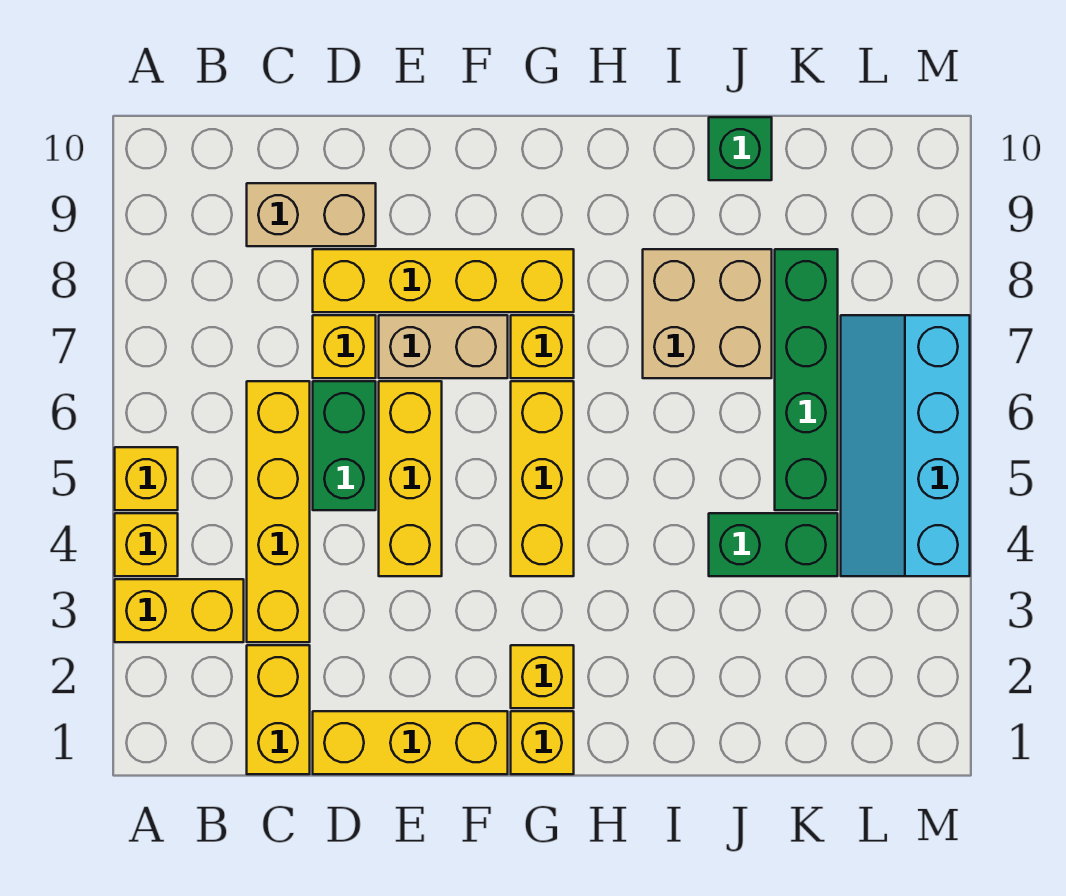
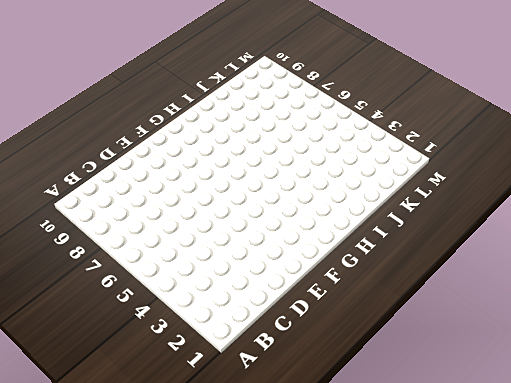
none -> yellow 1x2 brick [115,579,244,642]
none -> yellow 1x1 brick [115,513,178,576]
none -> yellow 1x1 brick [115,447,178,510]

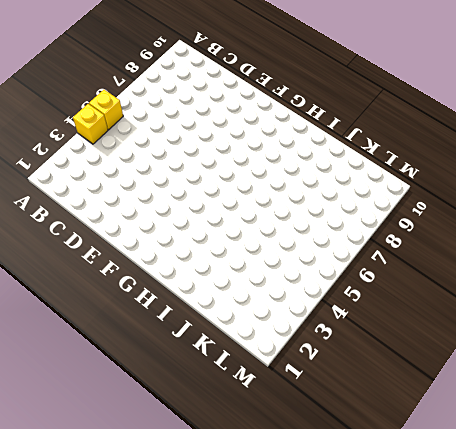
none -> yellow 1x2 brick [115,579,244,642]
none -> yellow 1x2 brick [247,645,310,774]
none -> yellow 1x4 brick [247,381,310,642]

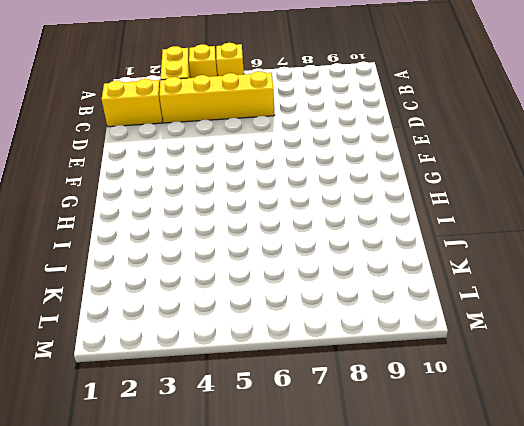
none -> tan 1x2 brick [247,183,376,246]
none -> yellow 1x3 brick [313,711,508,774]
none -> green 1x2 brick [313,381,376,510]

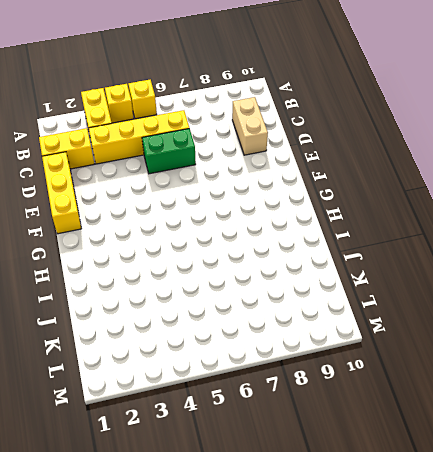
none -> yellow 1x1 brick [313,315,376,378]
none -> yellow 1x4 brick [313,249,574,312]
none -> yellow 1x3 brick [379,381,442,576]

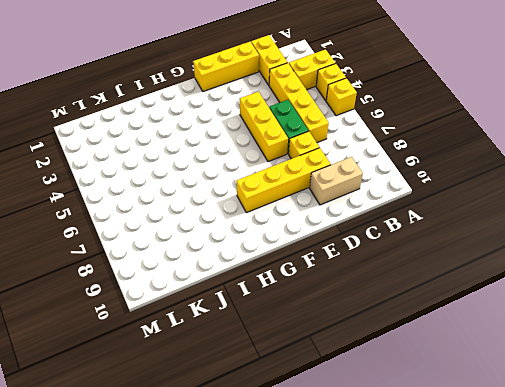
none -> tan 1x2 brick [379,315,508,378]
none -> yellow 1x1 brick [511,711,574,774]
none -> yellow 1x1 brick [511,645,574,708]

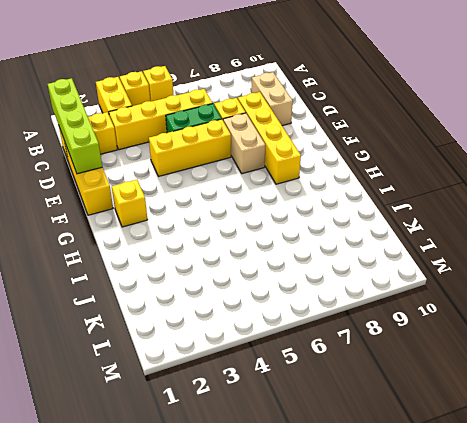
lime 1x4 brick [48,78,102,174] -> none
none -> yellow 1x1 brick [511,711,574,774]
none -> yellow 1x3 brick [511,381,574,576]
none -> yellow 1x1 brick [511,315,574,378]

